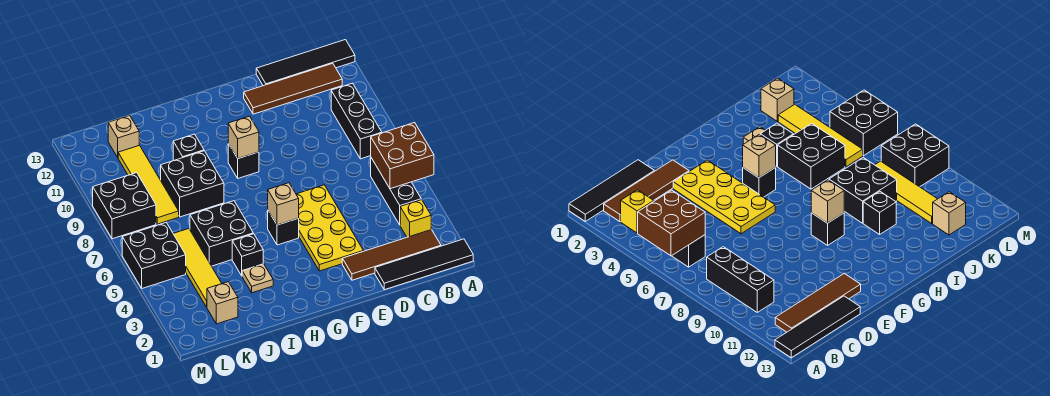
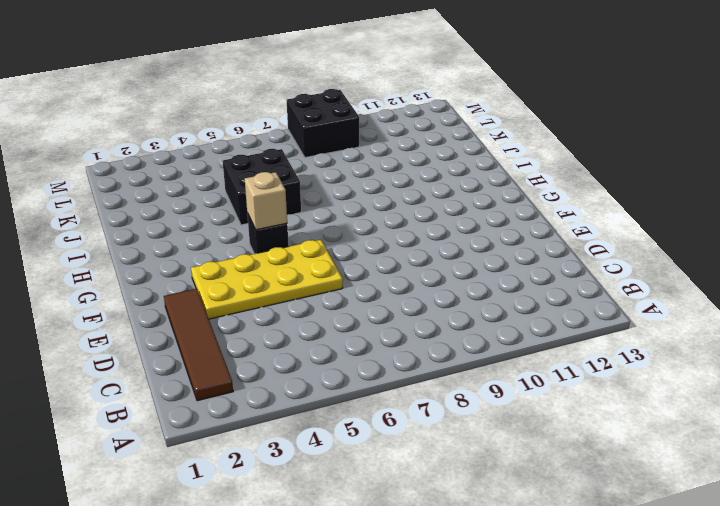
none -> black 1x4 tile [375,239,473,290]
none -> black 1x4 tile [256,40,355,86]
none -> yellow 1x1 brick [400,200,431,237]

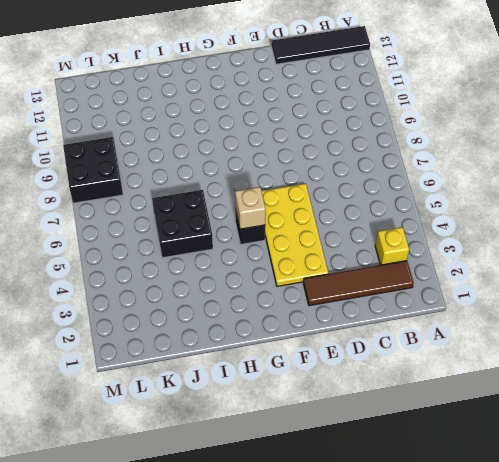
none -> black 1x4 tile [375,239,473,290]
none -> black 1x3 brick [371,158,421,225]
none -> black 1x3 brick [331,83,382,159]

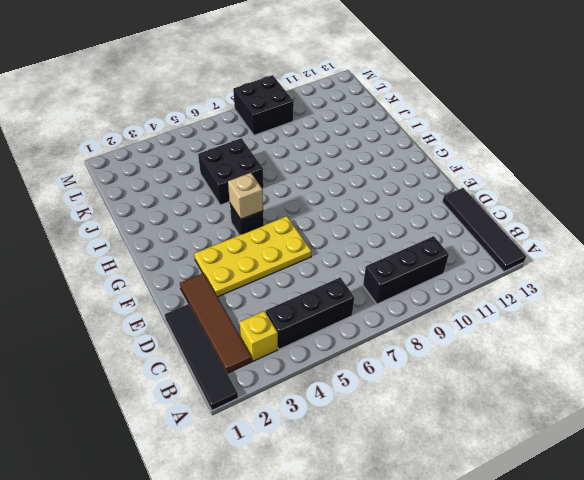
none -> brown 1x4 tile [244,63,342,114]
none -> black 1x1 brick [228,144,259,178]
none -> tan 1x1 plate [242,264,273,293]

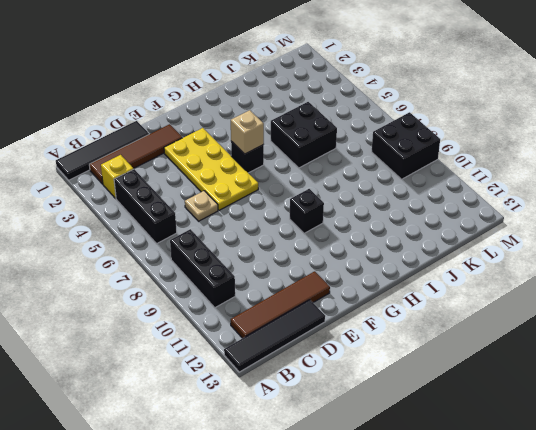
tan 1x1 plate [185,191,218,221] -> tan 1x1 plate moved to [242,264,273,293]
none -> black 1x1 brick [232,234,263,276]
none -> black 2x2 brick [161,151,224,217]
none -> black 1x1 brick [173,134,204,161]

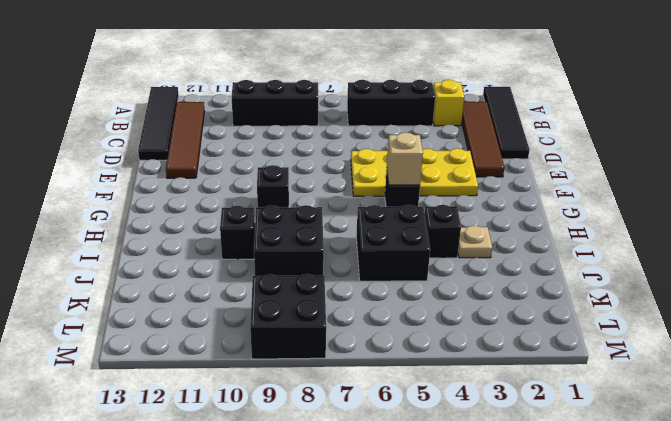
none -> tan 1x1 brick [207,282,238,324]
none -> yellow 1x4 tile [173,229,222,307]
none -> yellow 1x4 tile [118,145,179,224]

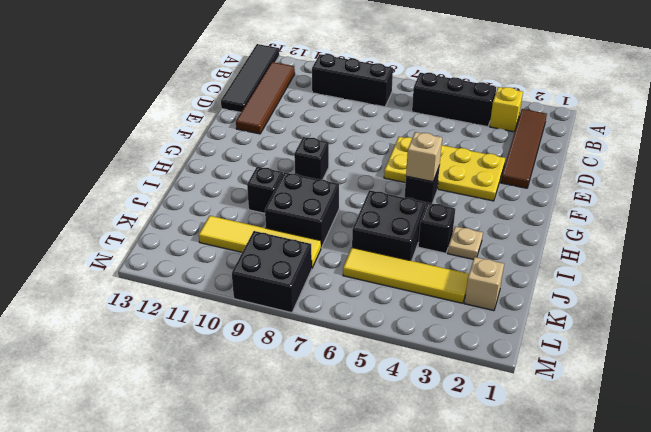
none -> black 1x4 tile [375,239,473,290]
none -> tan 1x1 brick [108,115,139,157]
none -> black 2x2 brick [122,223,186,288]

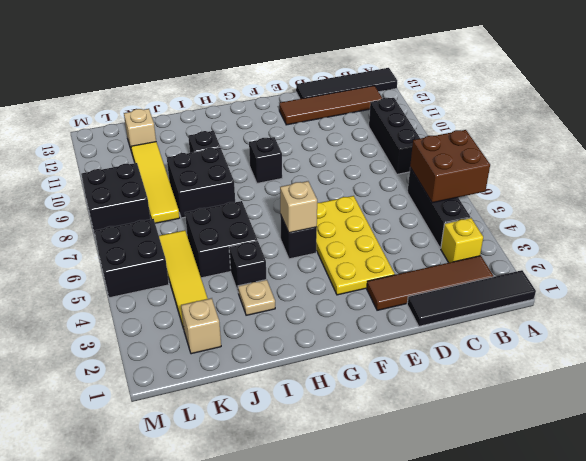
none -> tan 1x1 brick [228,116,259,159]

